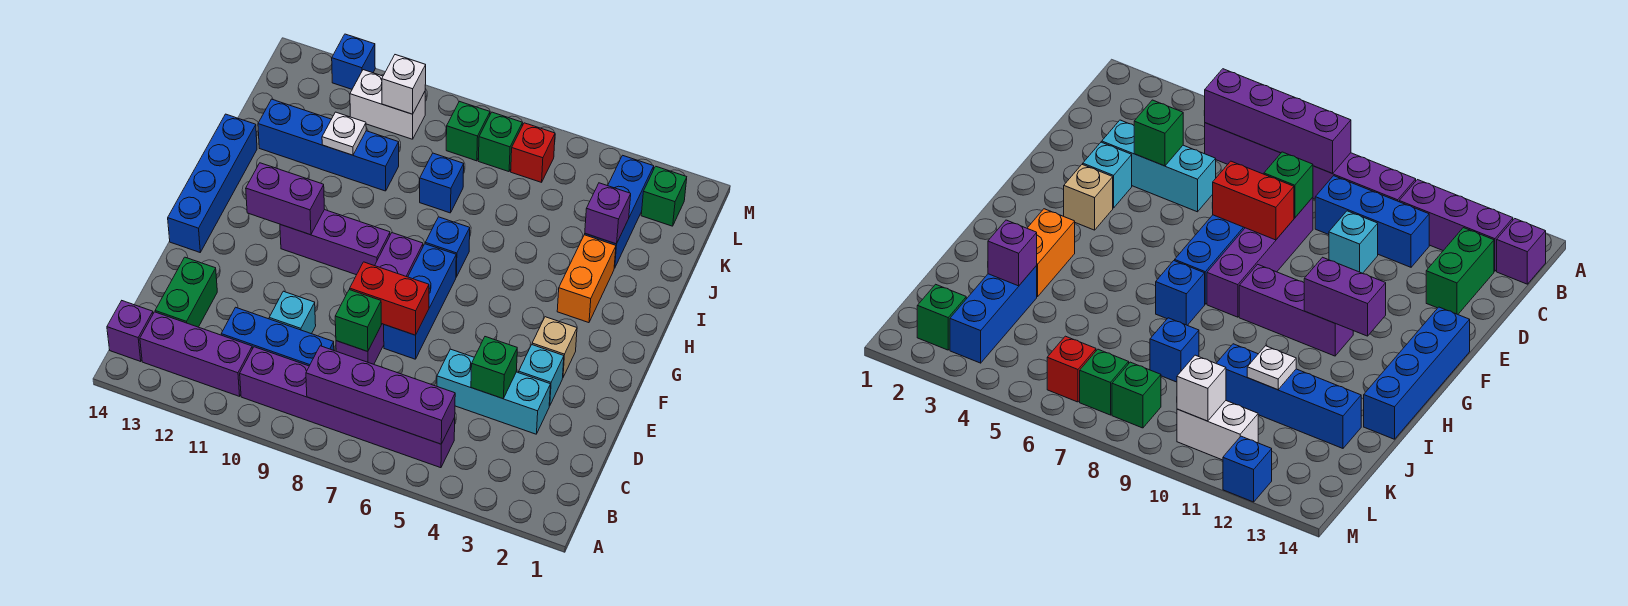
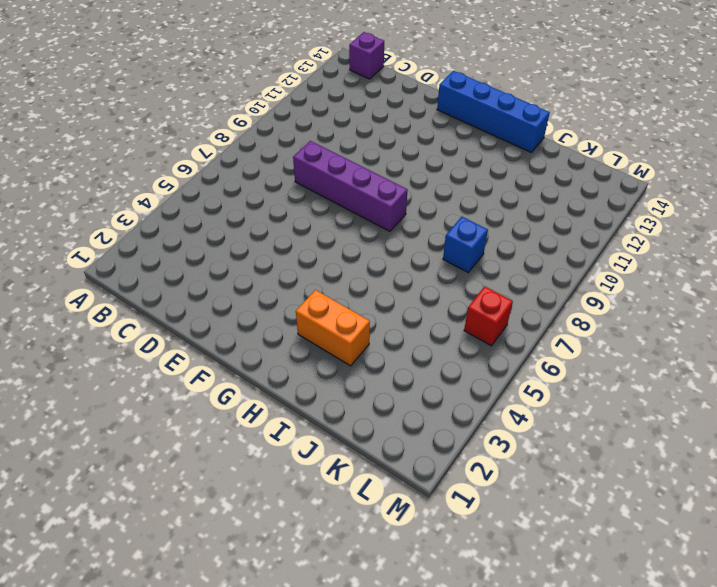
none -> purple 1x6 brick [240,347,455,468]
none -> purple 1x3 brick [140,312,252,396]
none -> blue 1x3 brick [221,307,334,366]
none -> green 1x2 brick [155,257,217,327]

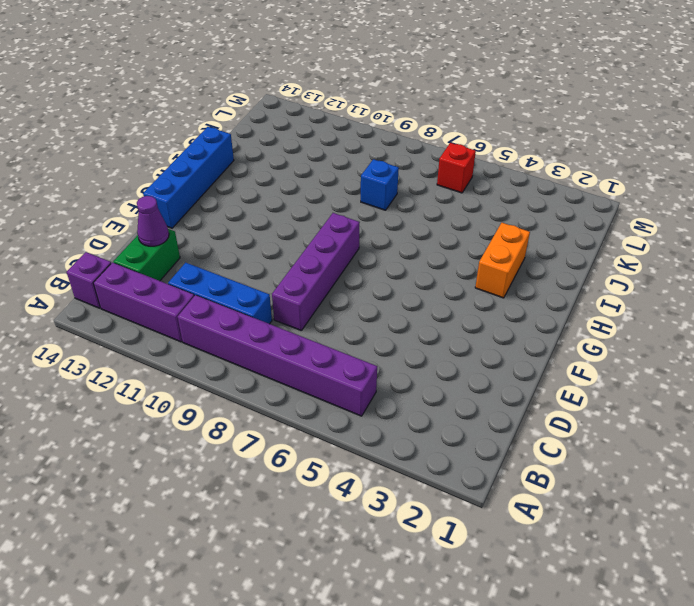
purple 1x1 cone [137,196,169,246] -> none
none -> cyan 1x3 brick [437,349,550,434]
none -> cyan 1x1 brick [269,291,316,334]
none -> cyan 1x1 brick [519,345,564,406]
none -> blue 1x3 brick [384,244,456,359]

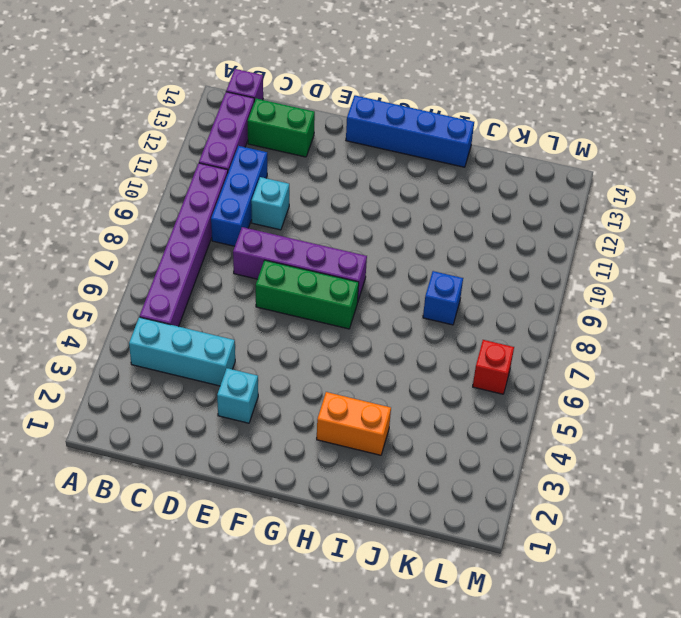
cyan 1x3 brick [129,317,235,386] -> cyan 1x3 brick turned to [437,349,550,434]
green 1x3 brick [256,260,359,329] -> blue 1x3 brick [384,244,456,359]
none -> tan 1x1 brick [532,317,577,377]
none -> purple 1x3 brick [280,210,390,275]
none -> blue 1x1 brick [425,217,470,277]
none -> blue 1x3 brick [585,155,654,268]

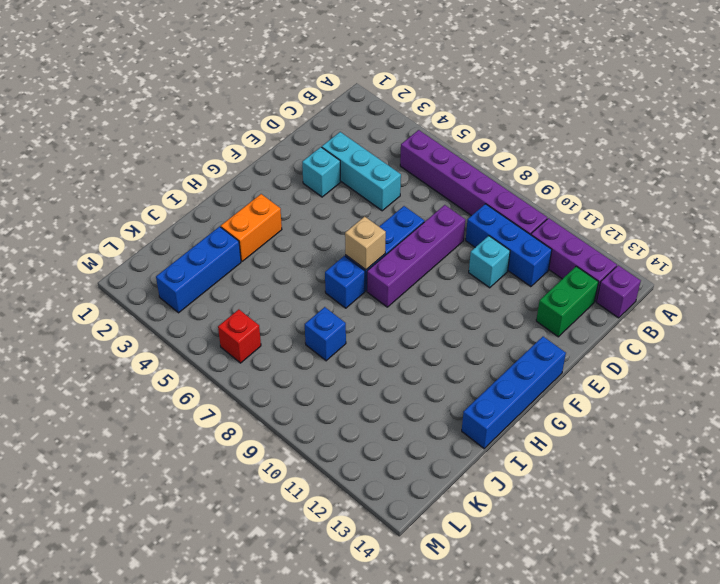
tan 1x1 brick [345,217,386,270] -> tan 1x1 brick moved to [532,317,577,377]
none -> purple 1x3 brick [280,210,390,275]
none -> blue 1x4 brick [258,99,399,191]
none -> green 1x1 brick [641,166,687,226]
none -> green 1x1 brick [478,112,522,172]

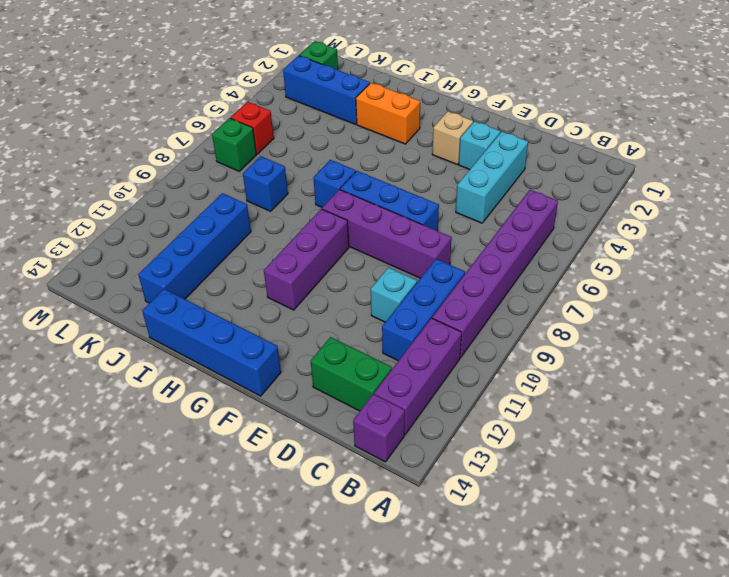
none -> green 1x1 brick [446,101,490,161]
none -> white 1x2 brick [350,70,425,139]
none -> blue 1x1 brick [332,34,375,89]
none -> purple 1x4 brick [306,346,455,444]

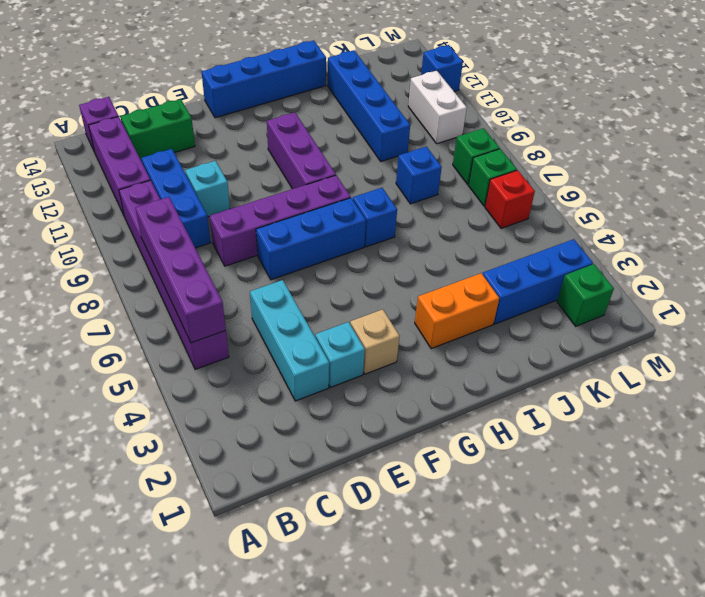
none -> green 1x1 brick [471,337,517,399]
none -> green 1x1 brick [335,290,381,352]
none -> red 1x2 brick [350,262,429,335]
none -> purple 1x2 brick [246,163,325,235]

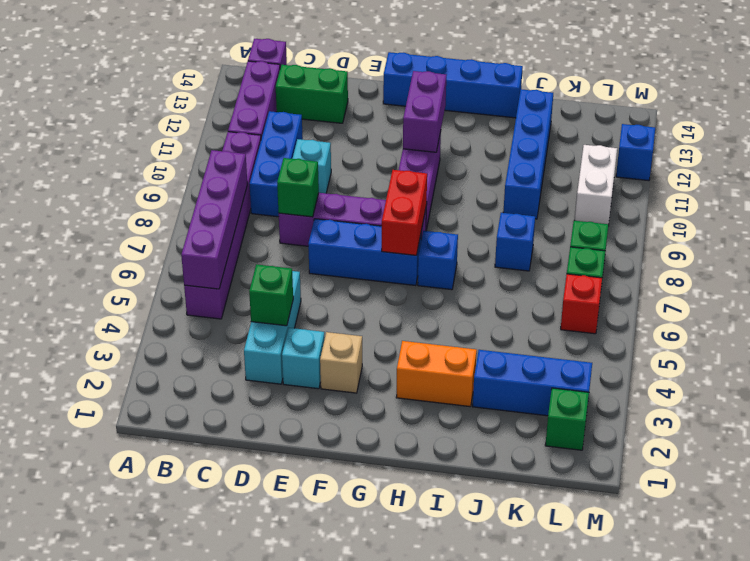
red 1x2 brick [382,170,427,255] -> red 1x2 brick moved to [350,262,429,335]
none -> purple 1x1 brick [585,183,631,244]
none -> white 1x1 plate [322,112,366,155]
none -> white 1x1 brick [382,55,426,114]

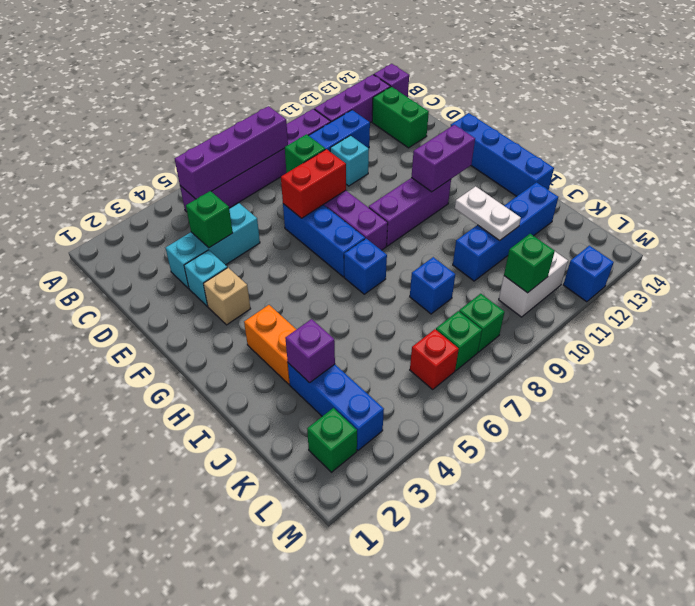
white 1x2 plate [455,186,521,241] -> white 1x1 plate [322,112,366,155]
green 1x1 brick [504,234,555,293] -> white 1x1 brick [382,55,426,114]

